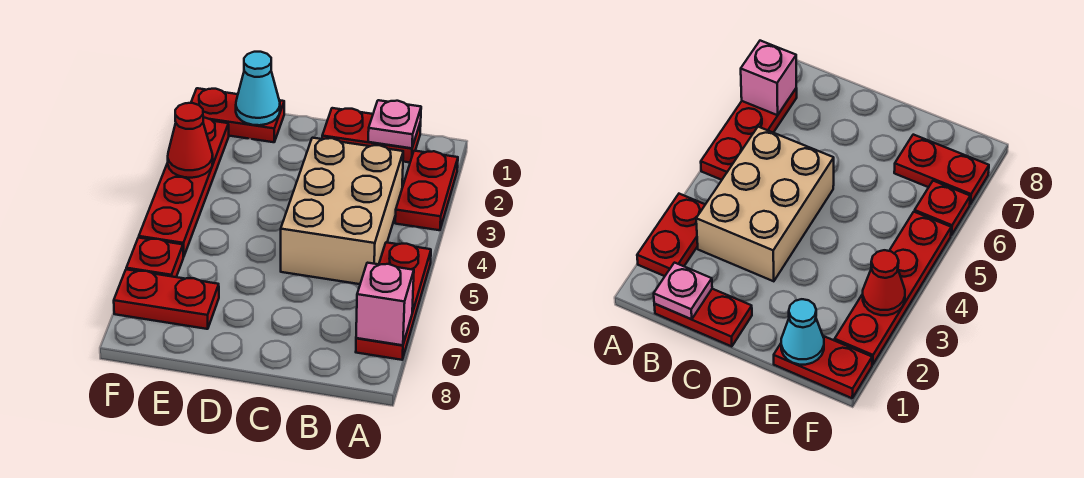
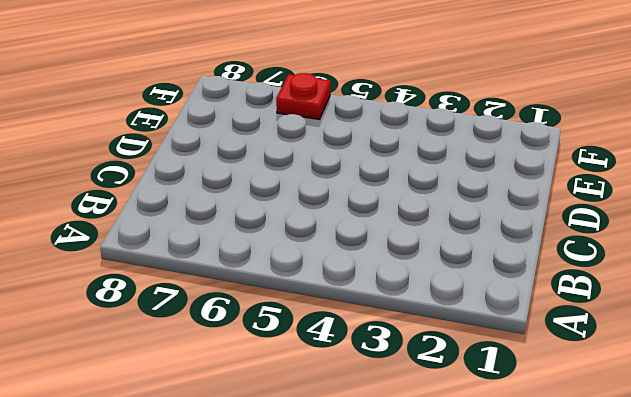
none -> red 1x2 plate [395,151,458,230]
none -> red 1x3 plate [356,242,431,360]
none -> red 1x2 plate [322,108,421,162]

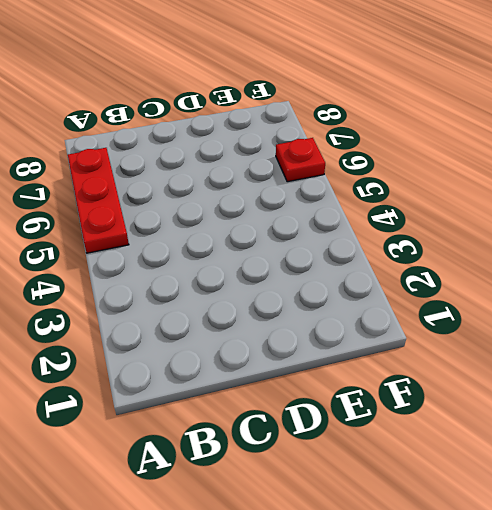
none -> red 1x2 plate [395,151,458,230]
none -> red 1x2 plate [322,108,421,162]
none -> tan 2x3 brick [281,138,403,284]

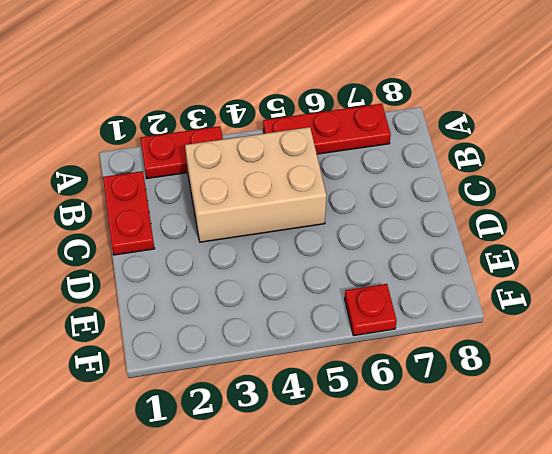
none -> red 1x2 plate [191,88,284,142]
none -> red 1x2 plate [114,269,219,329]
none -> red 1x4 plate [139,118,229,257]

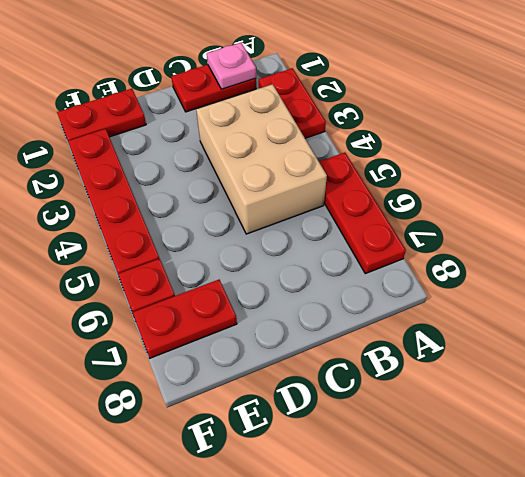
none -> pink 1x1 brick [356,263,414,345]
none -> cyan 1x1 cone [236,52,280,125]
none -> red 1x1 cone [168,103,213,178]

